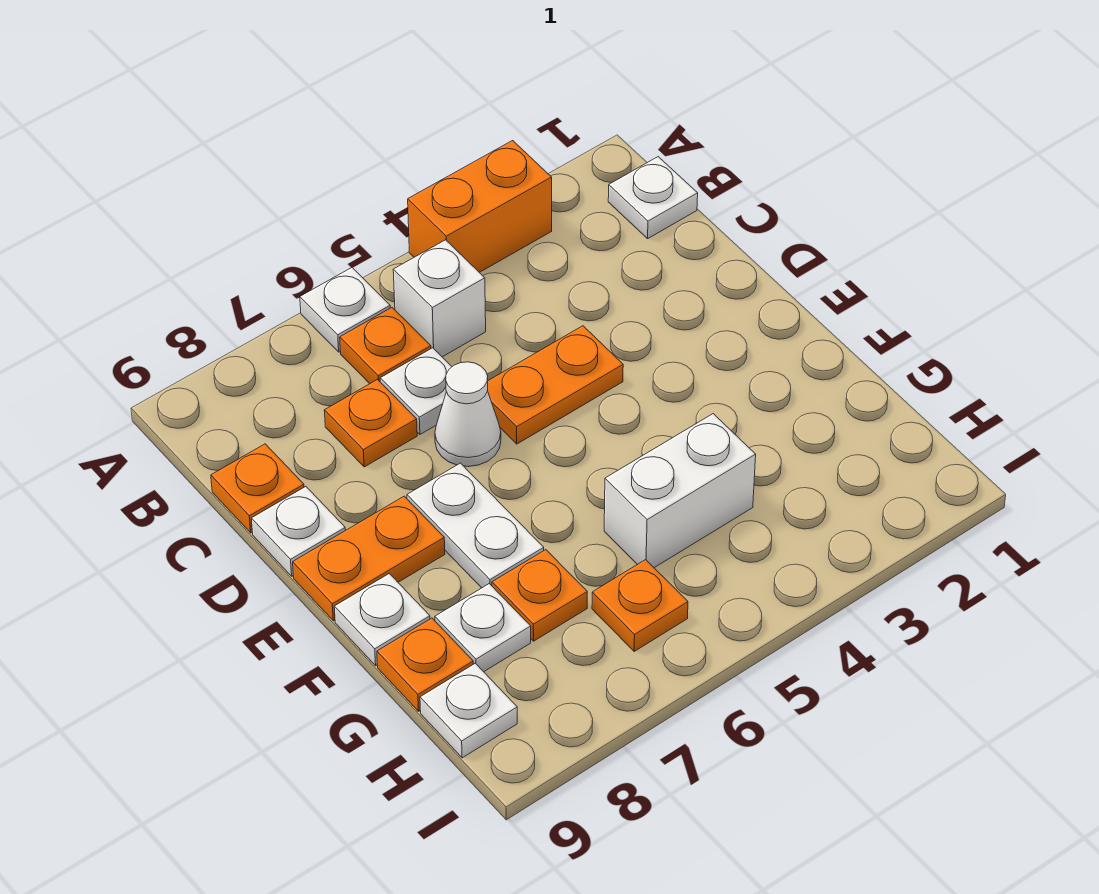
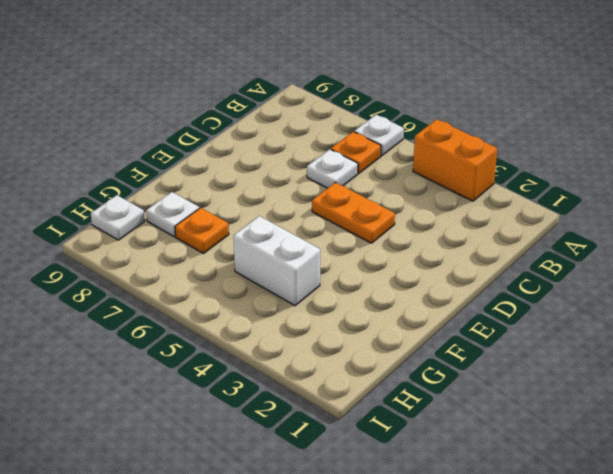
none -> white 1x1 plate [608,157,698,238]
none -> white 1x1 brick [393,240,486,357]
none -> orange 1x1 plate [324,380,417,467]

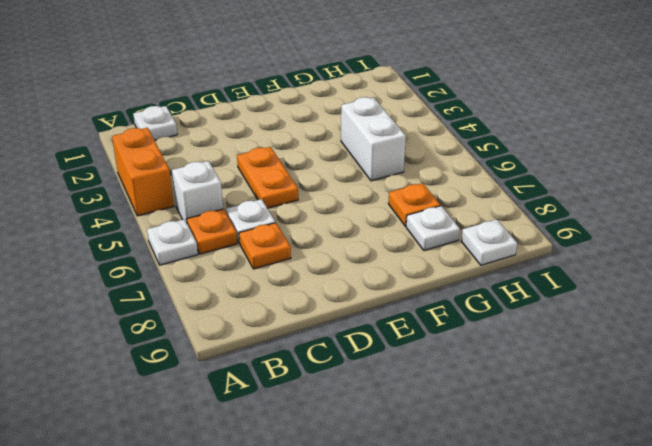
none -> orange 1x1 plate [211,444,304,533]
none -> white 1x1 cone [435,362,501,467]
none -> white 1x1 plate [251,487,345,576]

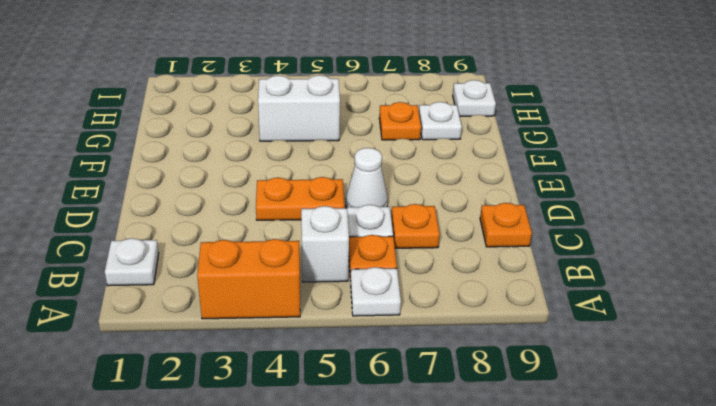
none -> white 1x1 plate [251,487,345,576]
none -> white 1x2 plate [407,463,544,588]
none -> orange 1x2 plate [293,496,445,621]

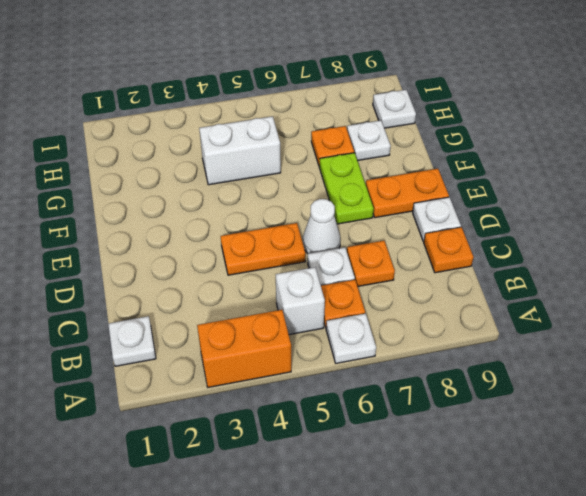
lime 1x2 plate [319,153,374,224] -> white 1x2 plate [407,463,544,588]
none -> white 1x1 plate [334,574,430,666]
none -> orange 1x1 plate [377,618,473,711]
none -> orange 1x1 plate [592,560,688,651]

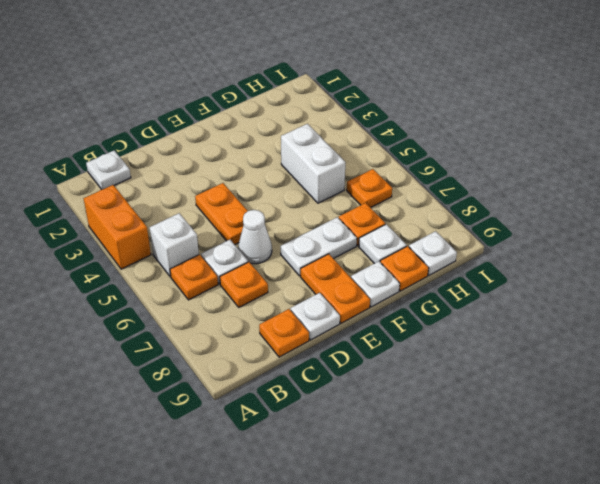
none -> white 1x1 plate [300,268,390,352]

